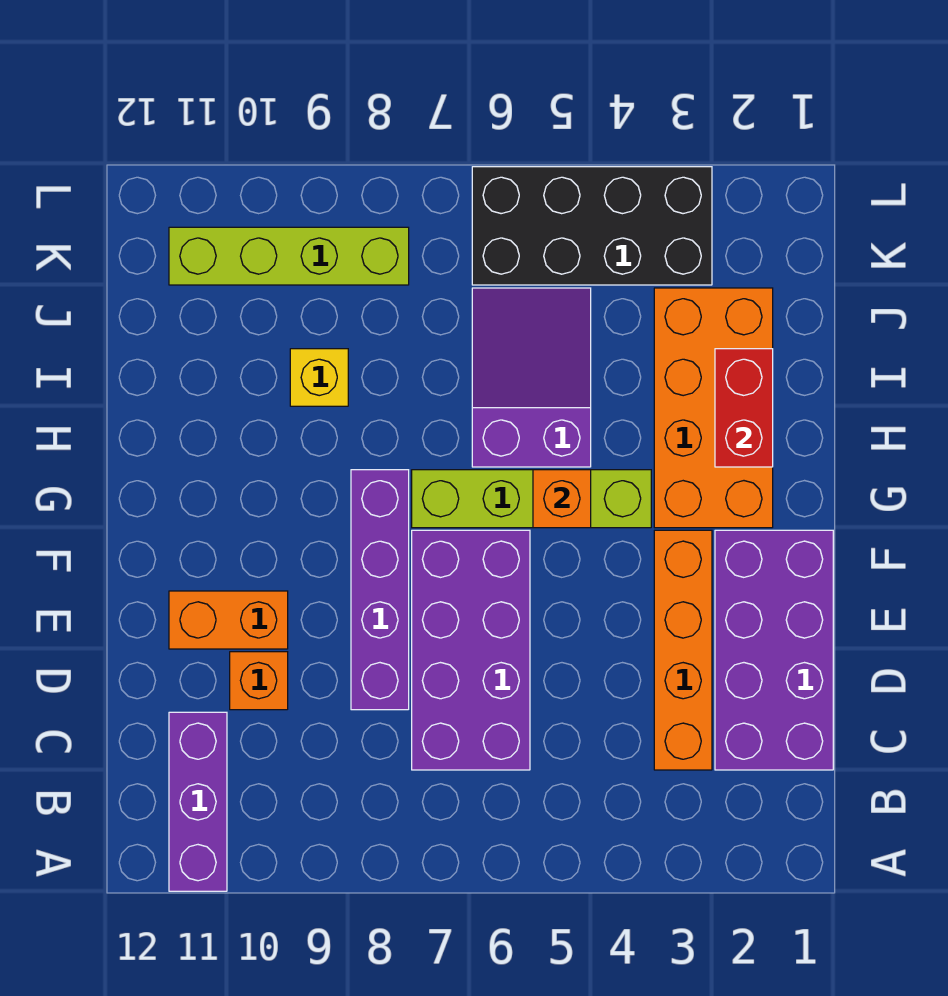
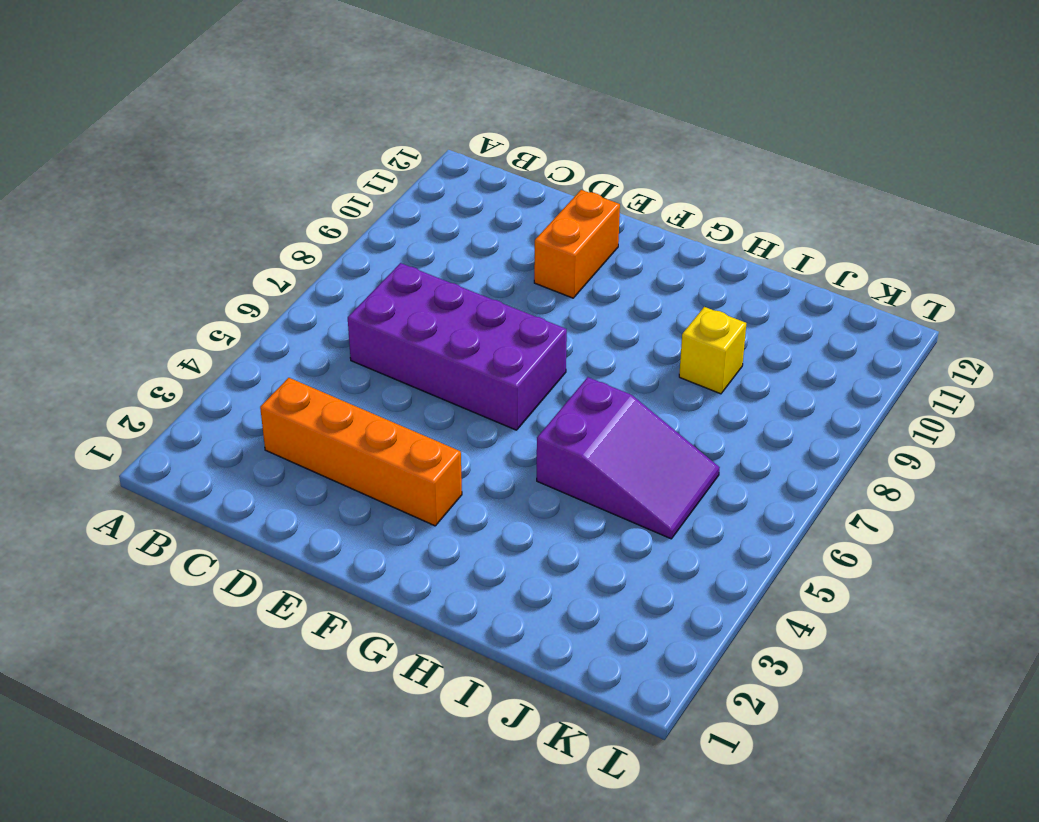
none -> purple 1x3 brick [169,712,227,891]
none -> purple 2x4 brick [715,530,833,770]
none -> purple 1x4 brick [351,470,409,710]

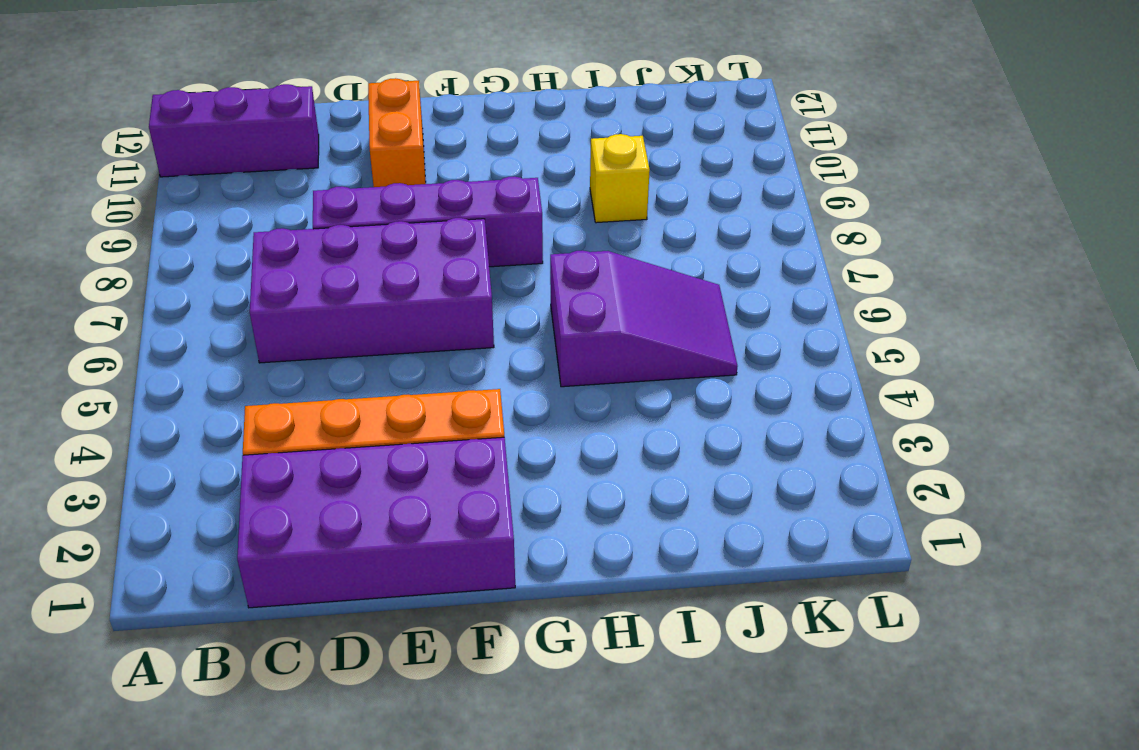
none -> orange 1x1 brick [230,652,288,710]
none -> orange 2x4 brick [654,288,773,528]
none -> lime 1x4 brick [412,470,651,528]

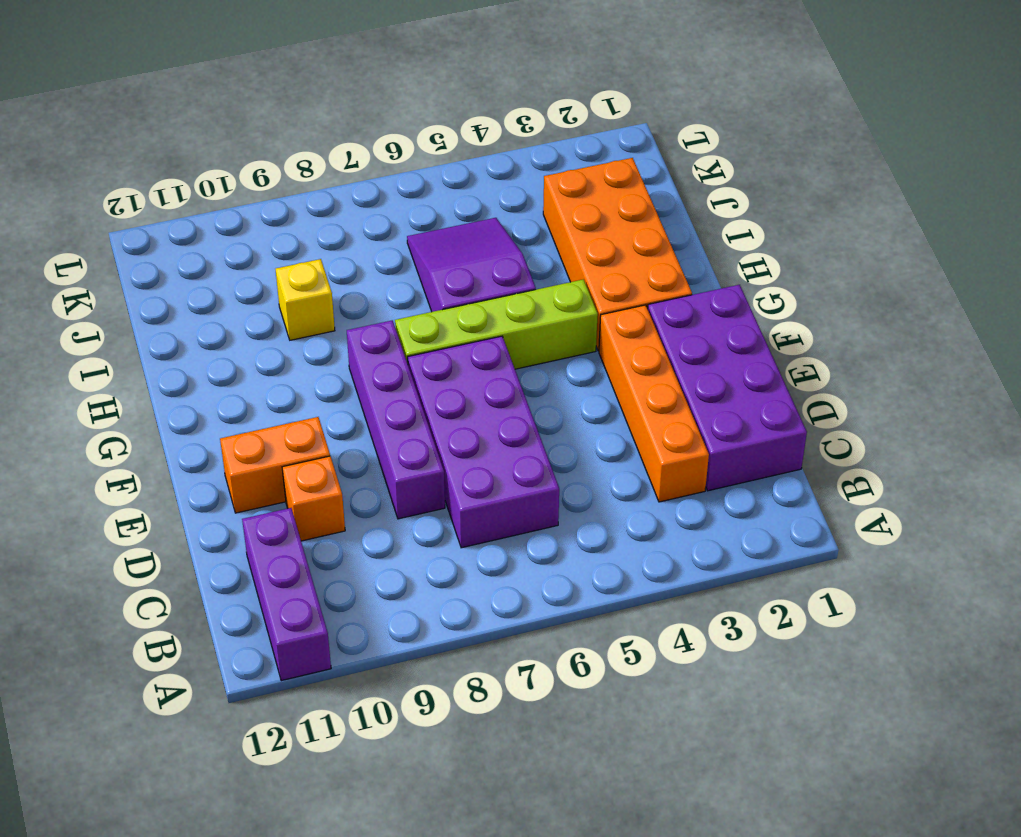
none -> black 2x4 brick [472,167,712,285]
none -> lime 1x4 brick [169,227,409,285]
none -> orange 1x1 brick [533,470,591,528]

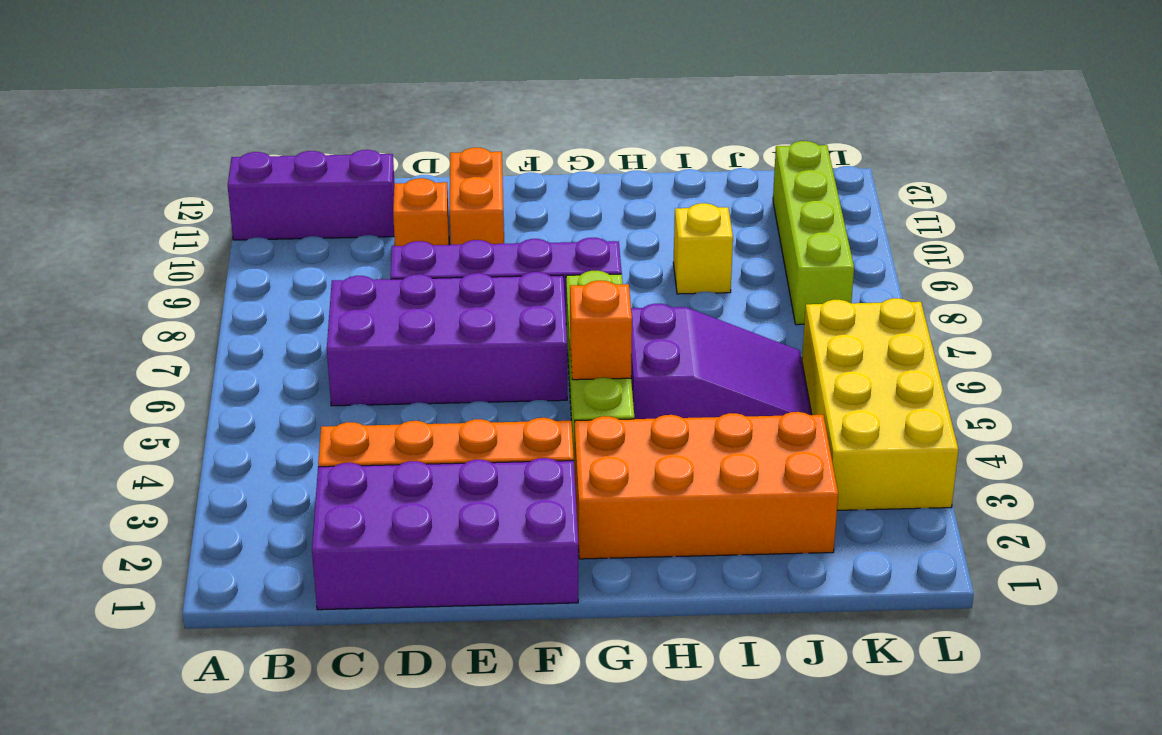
yellow 2x4 brick [802,298,958,510] -> black 2x4 brick [472,167,712,285]
none -> red 1x2 brick [715,349,773,467]

